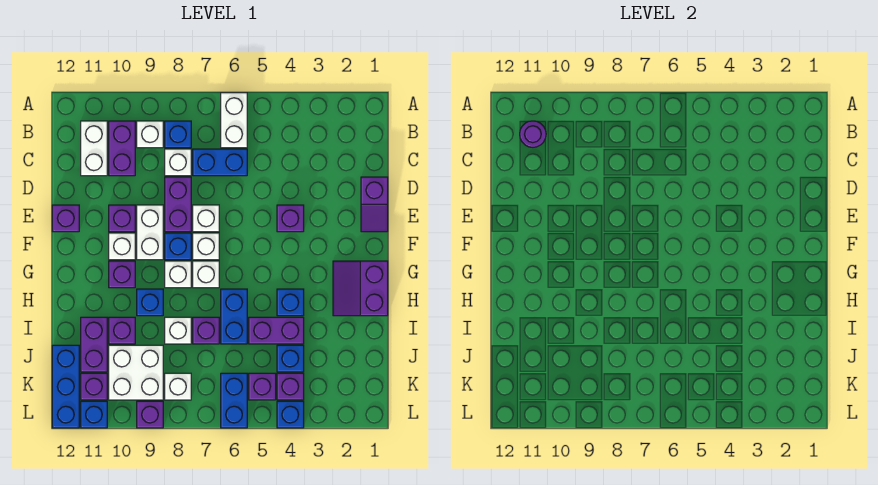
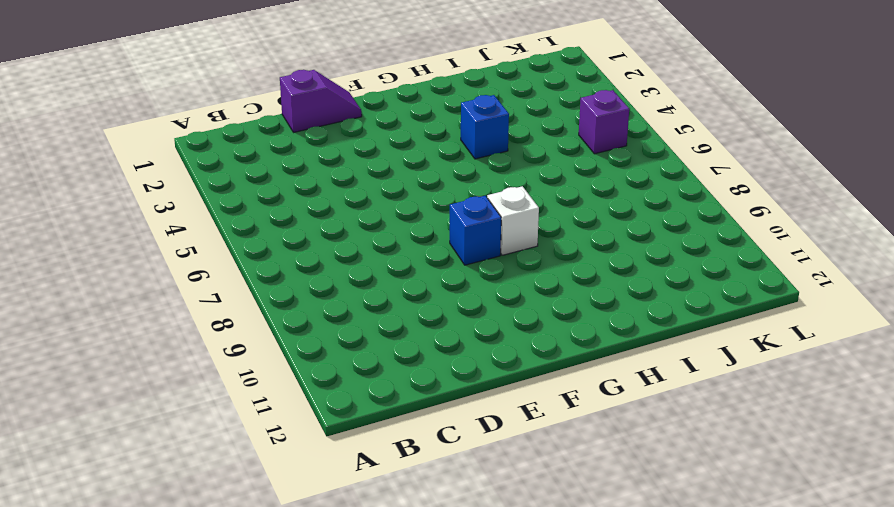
none -> white 1x2 brick [221,93,247,148]
none -> blue 1x1 brick [165,121,191,148]
none -> white 1x1 brick [137,121,163,148]
none -> purple 1x2 brick [109,121,135,176]

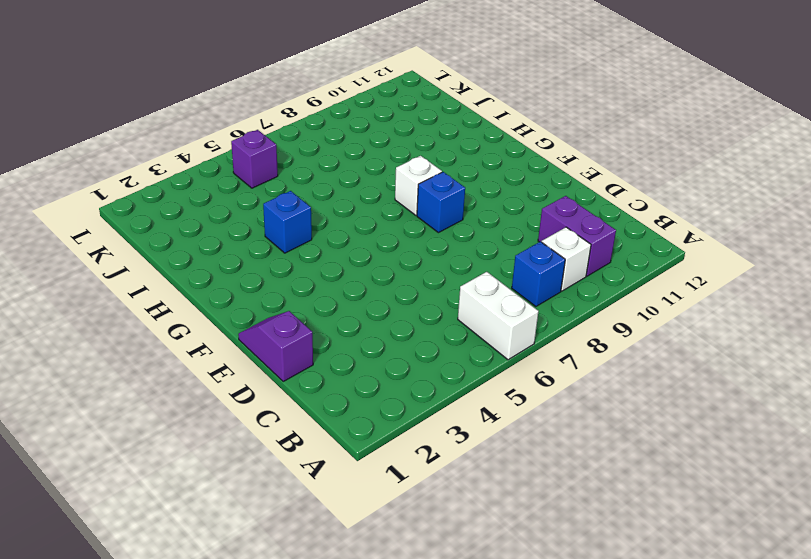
none -> white 1x2 brick [81,121,107,176]
none -> blue 1x2 brick [193,149,247,176]
none -> white 1x1 brick [165,149,191,176]
none -> purple 1x2 brick [165,177,191,232]

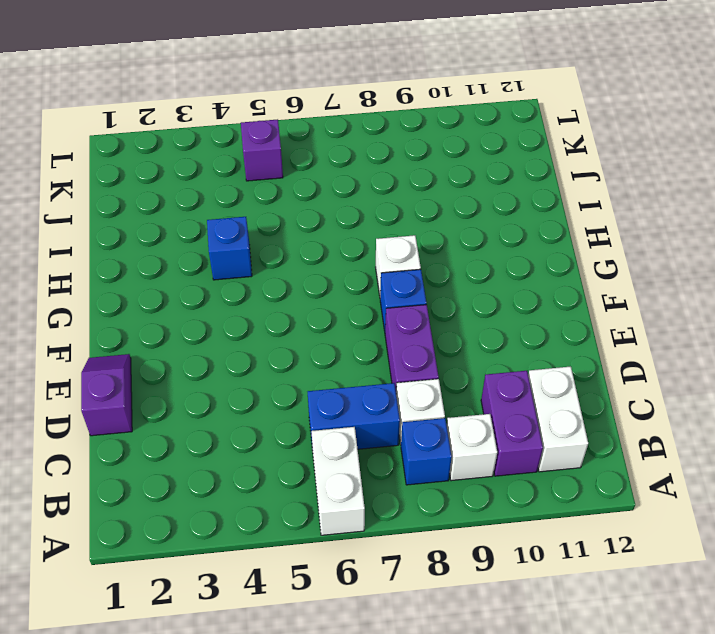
none -> purple 1x1 brick [277,205,304,232]
none -> white 1x1 brick [193,205,219,232]
none -> white 1x2 brick [137,205,163,260]
none -> purple 1x1 brick [109,205,135,232]

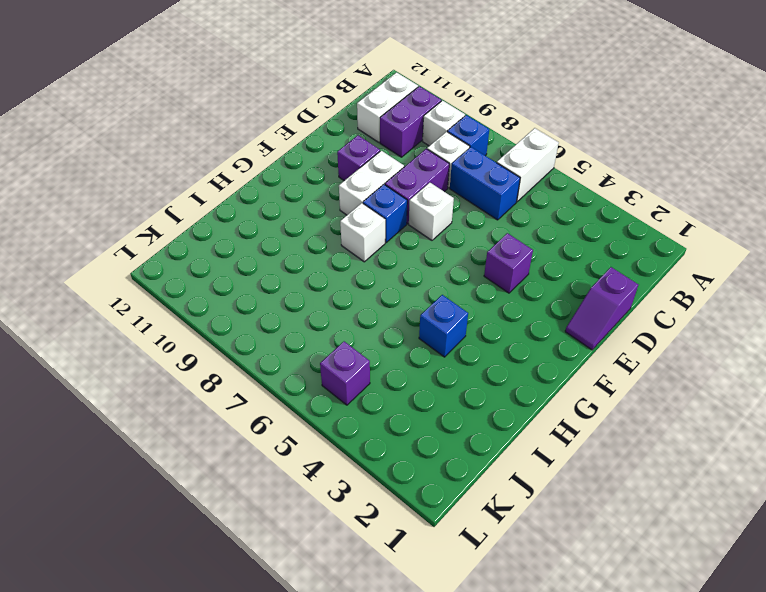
none -> purple 1x1 brick [52,205,79,232]
none -> white 1x1 brick [193,233,219,260]
none -> white 1x1 brick [109,233,135,260]
none -> purple 2x2 slope [333,261,388,316]

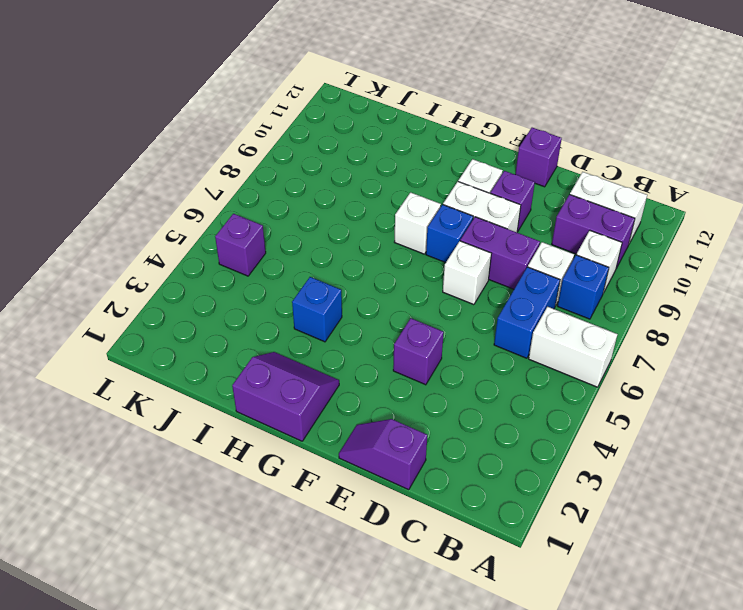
none -> white 1x1 brick [193,233,219,260]
none -> white 1x1 brick [193,261,219,288]
none -> purple 1x1 brick [109,261,135,288]
none -> blue 1x2 brick [221,289,247,344]

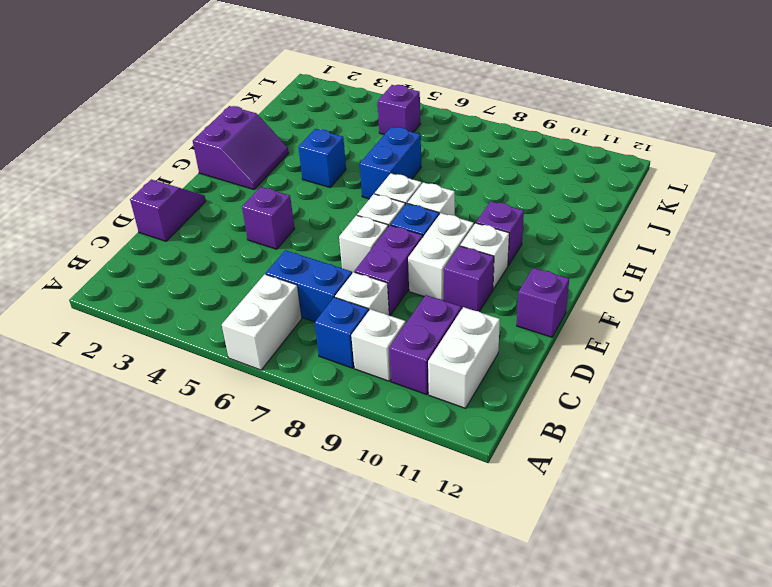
none -> blue 1x1 brick [137,289,163,316]
none -> purple 1x2 brick [249,317,304,344]
none -> purple 1x1 brick [193,317,219,344]
none -> white 1x1 brick [165,317,191,344]

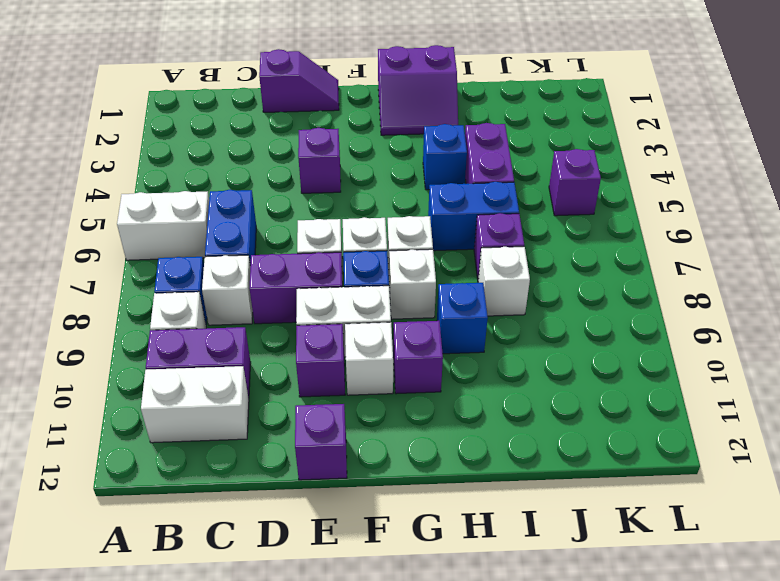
none -> purple 1x1 brick [109,317,135,344]
none -> purple 1x2 brick [81,317,107,372]
none -> blue 1x1 brick [277,345,304,372]
none -> white 2x2 brick [109,345,163,400]

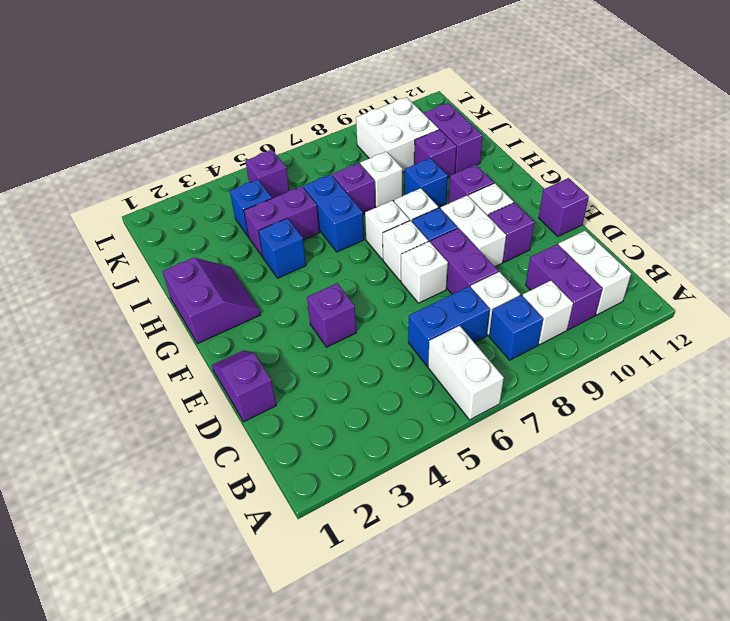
none -> blue 1x3 brick [52,345,79,428]
none -> purple 1x1 brick [277,373,304,400]
none -> blue 1x2 brick [221,373,247,428]
none -> white 1x1 brick [165,373,191,400]

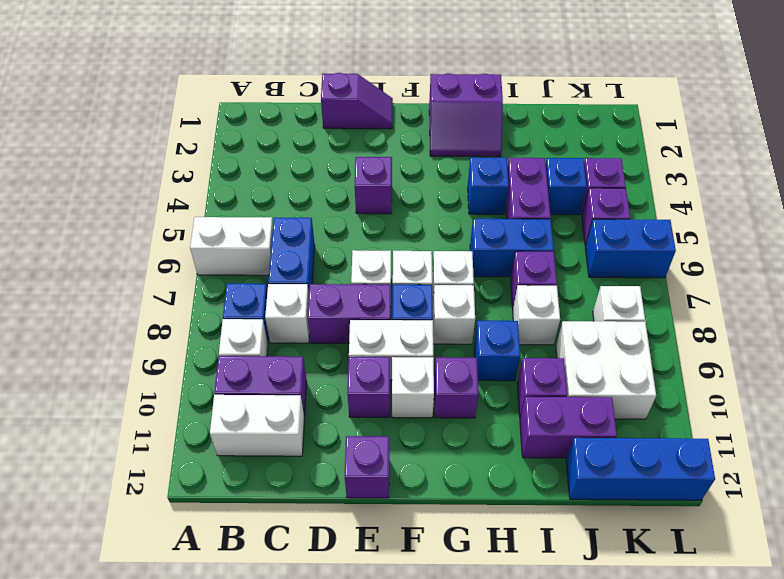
none -> purple 1x1 brick [81,373,107,400]
none -> blue 1x1 brick [277,401,304,428]
none -> purple 1x1 brick [137,401,163,428]
none -> blue 1x1 brick [81,401,107,428]

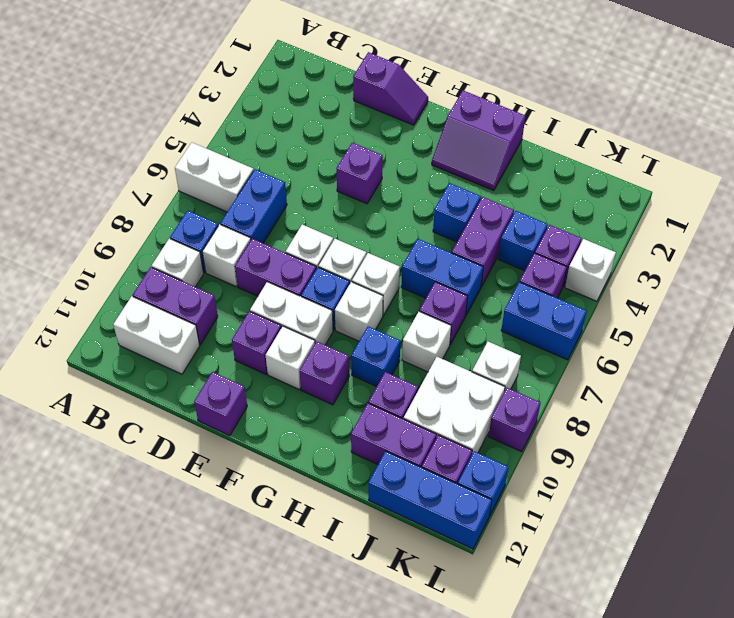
white 1x1 brick [565,239,616,301] -> blue 1x1 brick [277,401,304,428]
none -> purple 1x1 round brick [520,121,546,147]

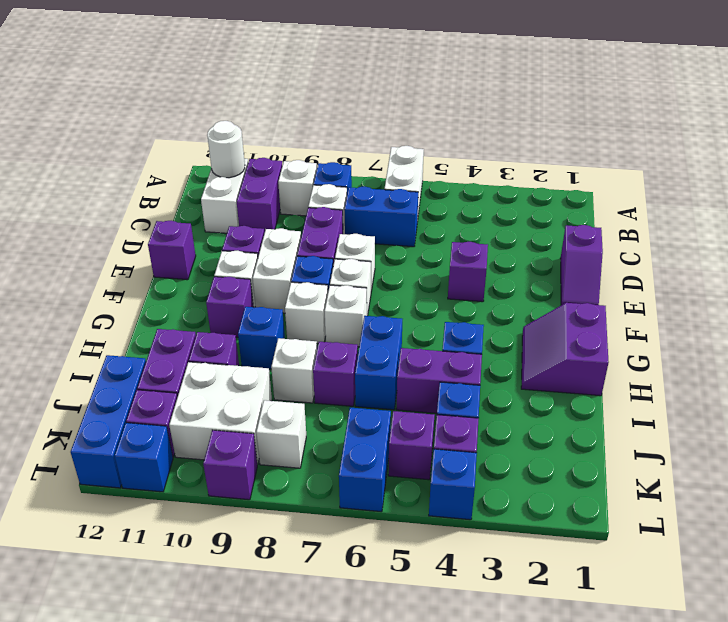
white 1x1 round brick [207,121,245,178] -> purple 1x1 round brick [520,121,546,147]

